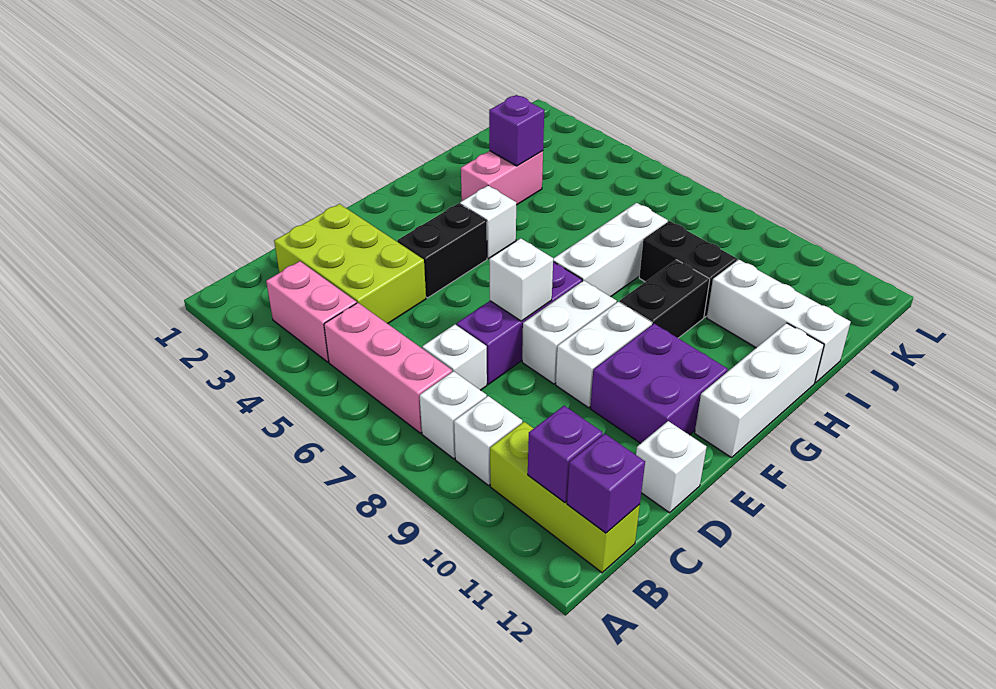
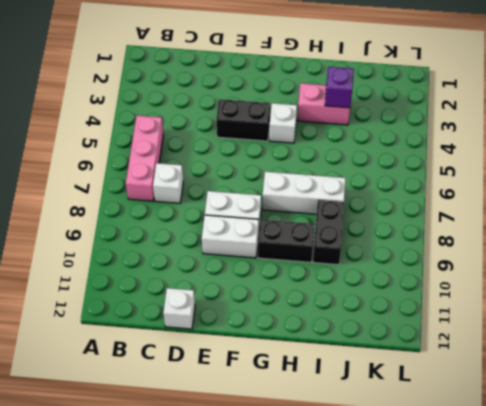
none -> pink 1x2 brick [266,261,357,362]
none -> white 1x1 brick [420,371,487,459]
none -> white 1x1 brick [454,396,522,485]

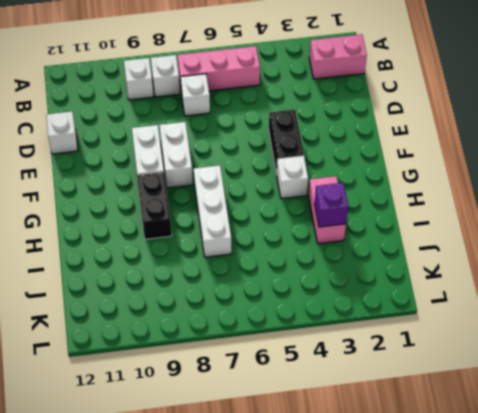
pink 1x2 brick [309,34,367,79] -> pink 1x2 brick moved to [266,261,357,362]
none -> lime 1x3 brick [490,422,640,573]
none -> lime 2x3 brick [274,204,426,324]
none -> purple 1x3 brick [457,262,582,384]

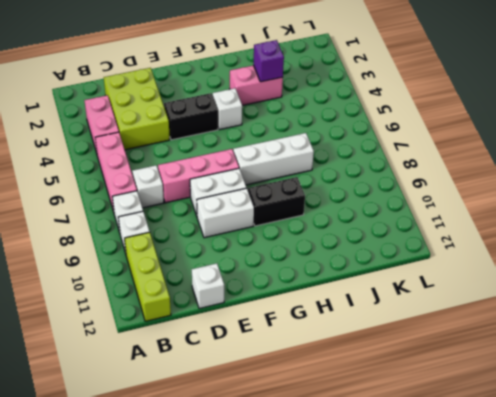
pink 1x3 brick [158,149,239,203] -> purple 1x3 brick [457,262,582,384]
none -> purple 2x2 brick [590,324,728,443]
none -> white 1x3 brick [695,323,824,458]
none -> black 1x2 brick [639,221,737,317]

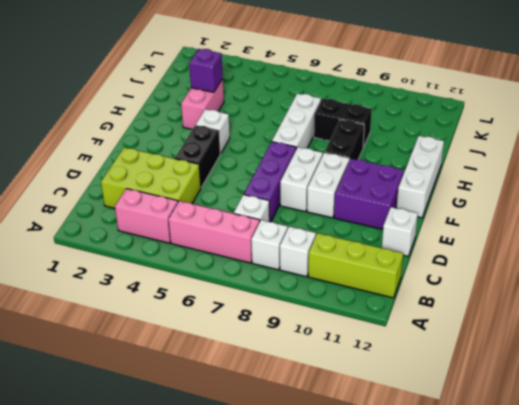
none -> white 1x3 brick [707,260,851,383]
none -> purple 1x1 brick [528,406,603,502]
none -> purple 1x1 brick [567,434,645,533]

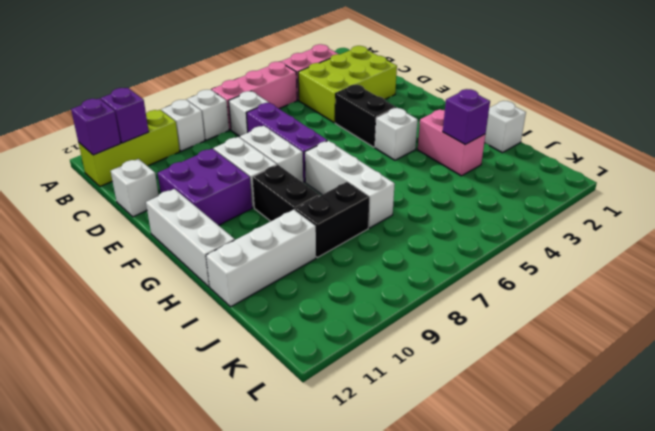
white 1x1 brick [484,101,526,153] -> white 1x1 brick moved to [489,238,553,321]

